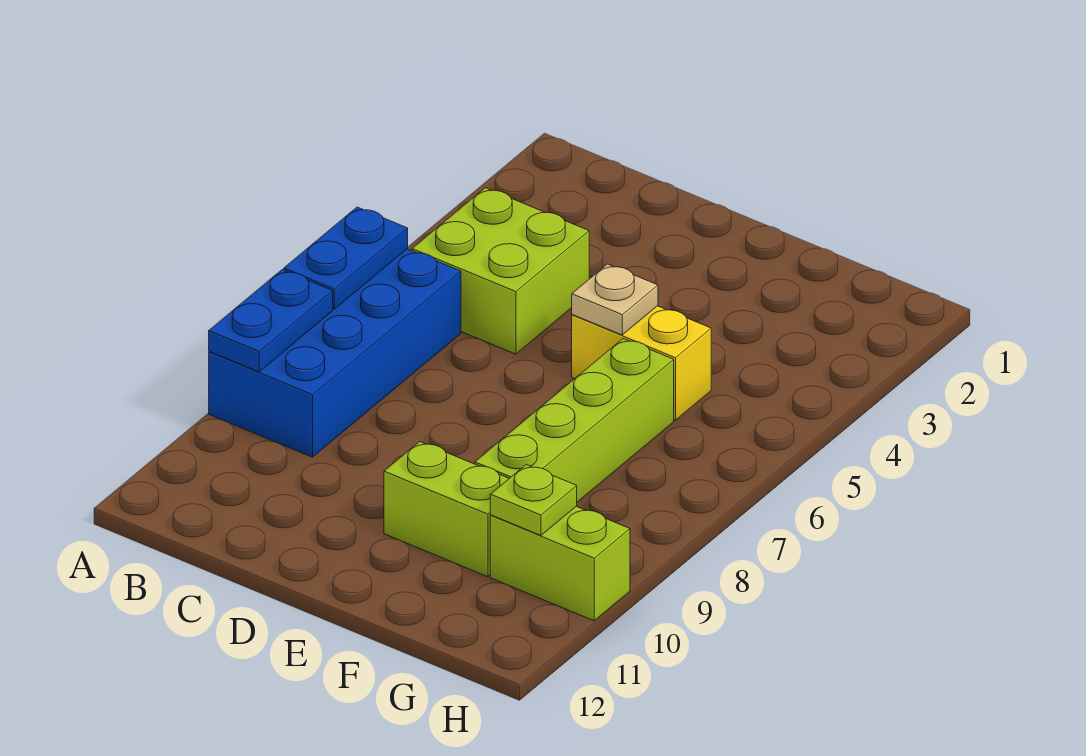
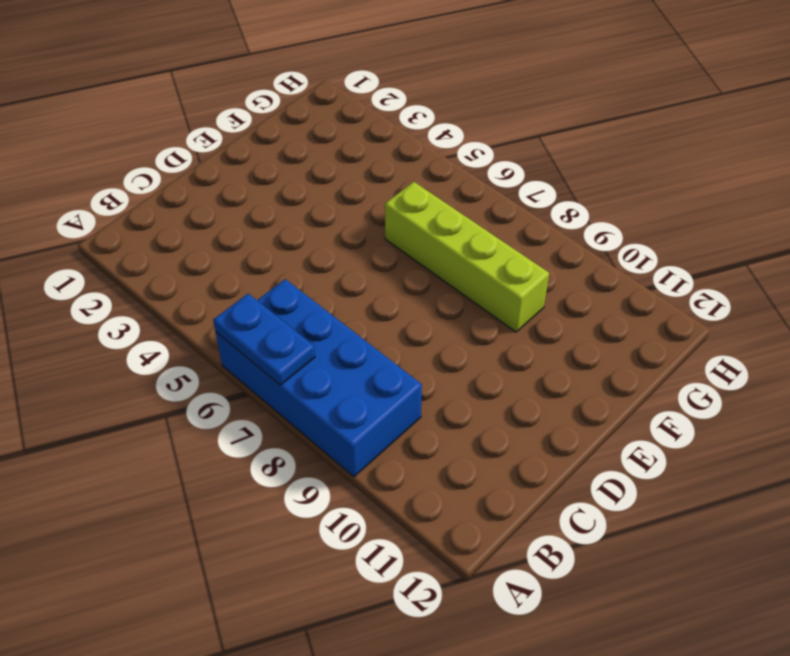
none -> lime 2x2 brick [412,188,589,354]
none -> yellow 1x2 brick [572,306,711,420]

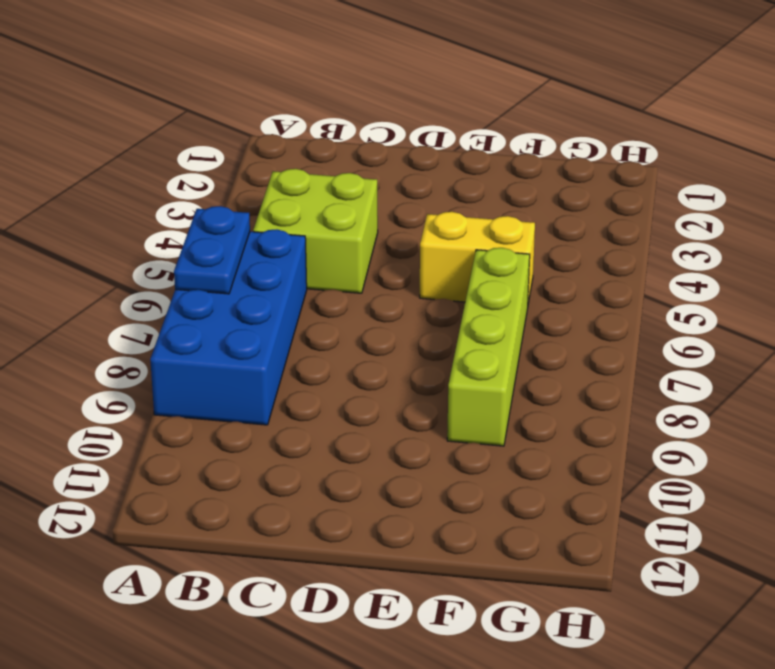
none -> lime 1x2 brick [384,442,509,577]
none -> lime 1x2 brick [490,506,630,621]

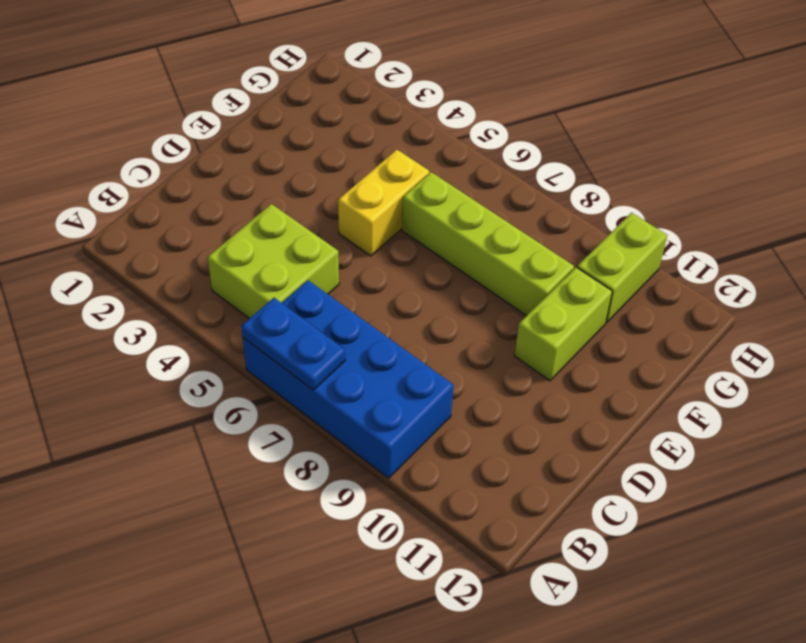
none -> blue 1x2 plate [209,270,333,372]
none -> tan 1x1 plate [572,264,658,335]

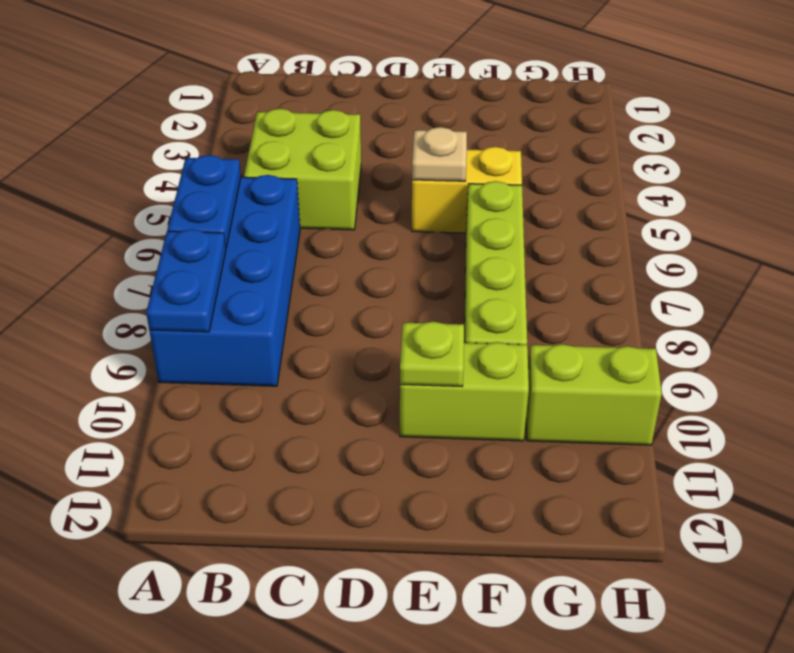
lime 1x1 plate [400,322,464,386] -> lime 1x1 plate moved to [490,465,577,535]

